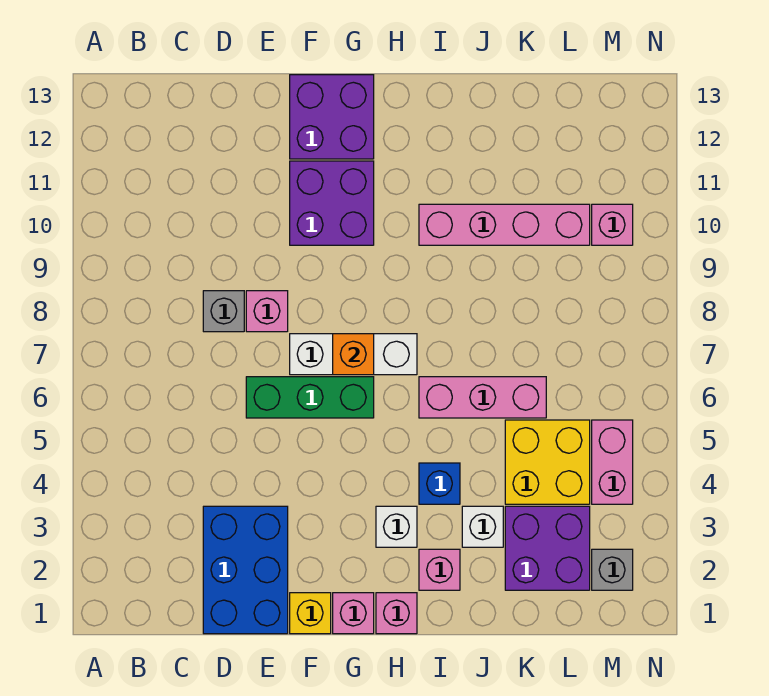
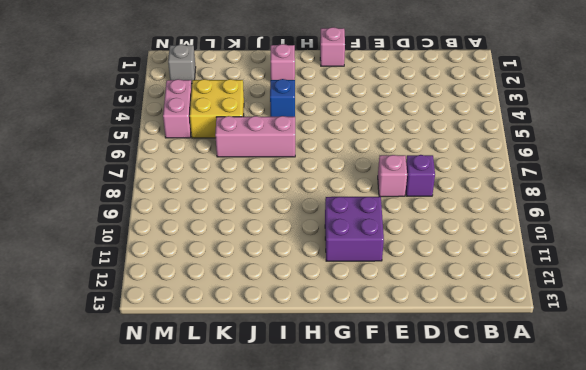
purple 1x1 brick [406,155,435,196] -> grey 1x1 brick [203,291,244,332]
none -> blue 2x3 brick [203,506,288,634]
none -> green 1x3 brick [246,377,374,418]
none -> yellow 1x1 brick [290,593,331,634]

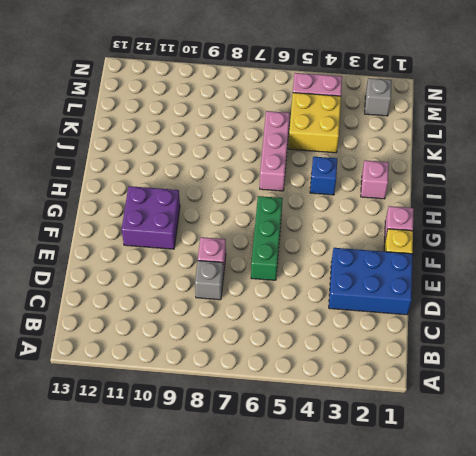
none -> white 1x3 brick [290,334,417,375]
none -> purple 2x2 brick [290,75,374,159]
none -> pink 1x1 brick [376,593,417,634]

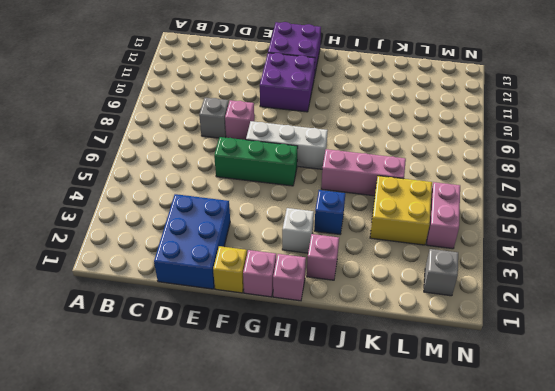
none -> pink 1x4 brick [419,204,590,245]
none -> white 1x1 brick [462,506,503,547]
none -> purple 2x2 brick [505,506,590,590]

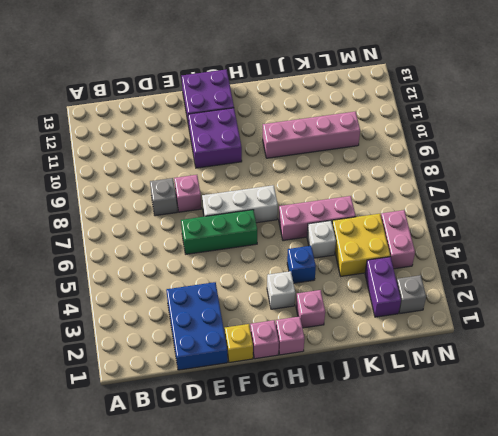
white 1x1 brick [307,221,336,258] -> white 1x1 brick moved to [462,506,503,547]
purple 1x2 brick [365,257,401,317] -> purple 2x2 brick [505,506,590,590]
none -> pink 1x1 brick [592,204,633,245]
none -> orange 1x1 brick [333,334,374,375]

